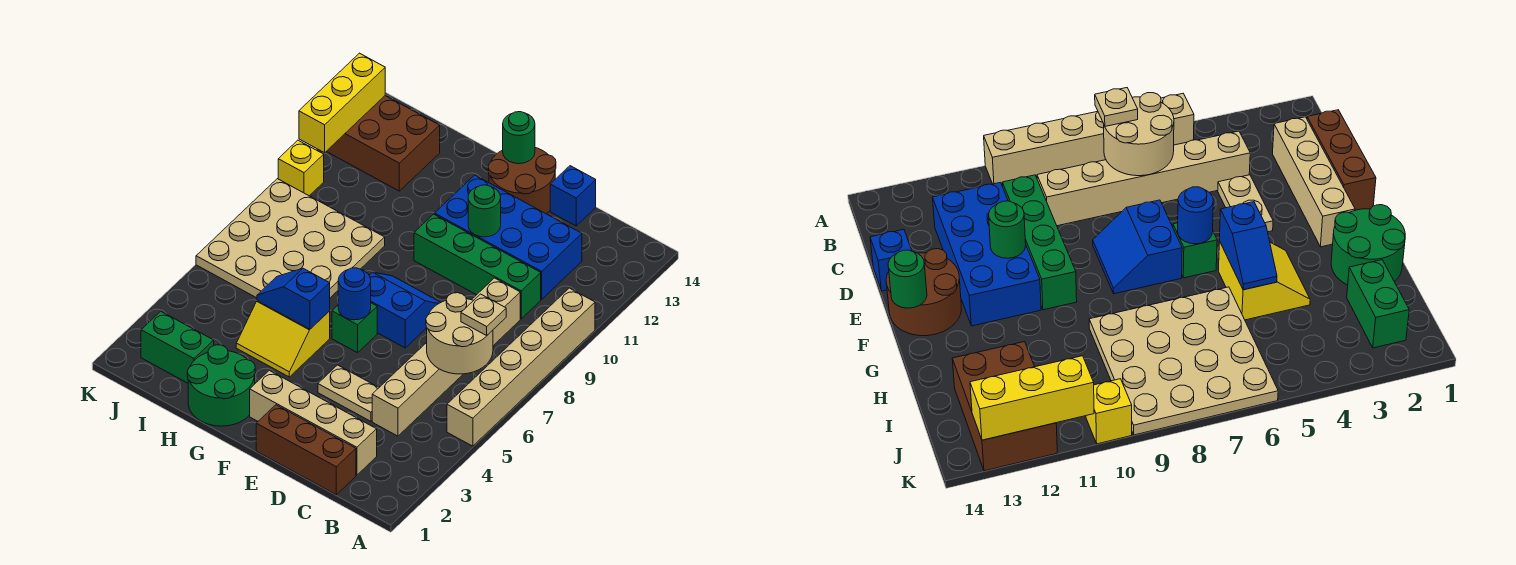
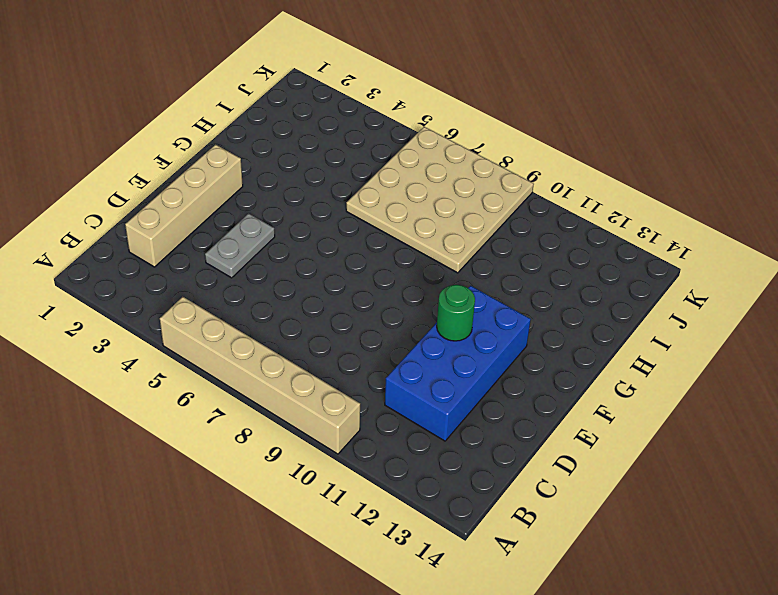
grey 1x2 plate [205,213,275,278] -> tan 1x2 plate [318,365,379,421]
none -> brown 1x3 brick [256,405,356,495]
none -> tan 1x6 brick [372,278,520,436]
none -> green 1x4 brick [414,214,541,319]

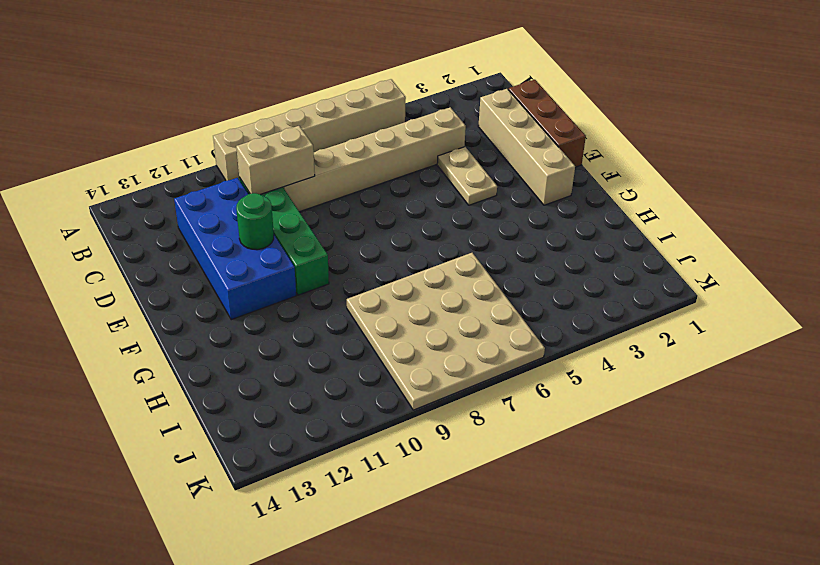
tan 1x2 brick [236,126,315,194] -> none
none -> blue 1x1 brick [550,166,596,226]
none -> blue 2x2 slope [369,272,441,348]
none -> brown 2x2 round brick [488,148,556,214]

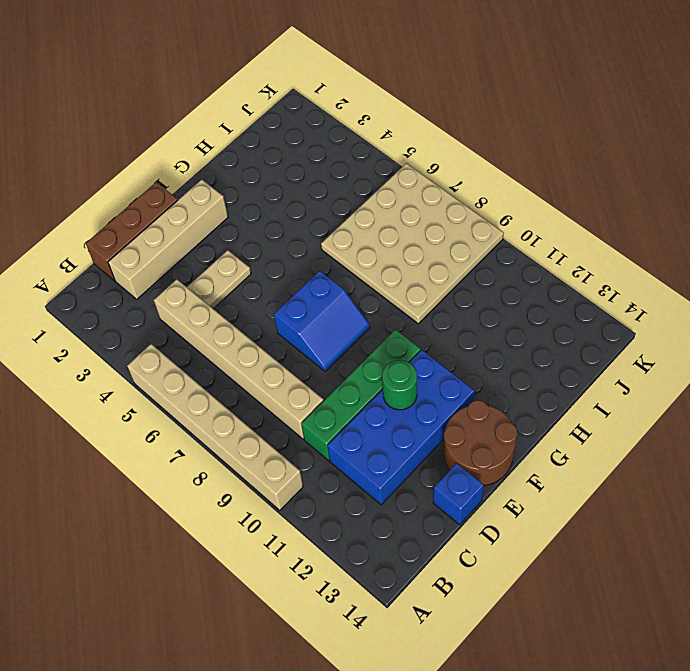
none -> green 1x1 brick [332,303,377,353]
none -> green 2x2 round brick [187,345,255,426]
none -> yellow 2x2 slope [236,301,330,377]

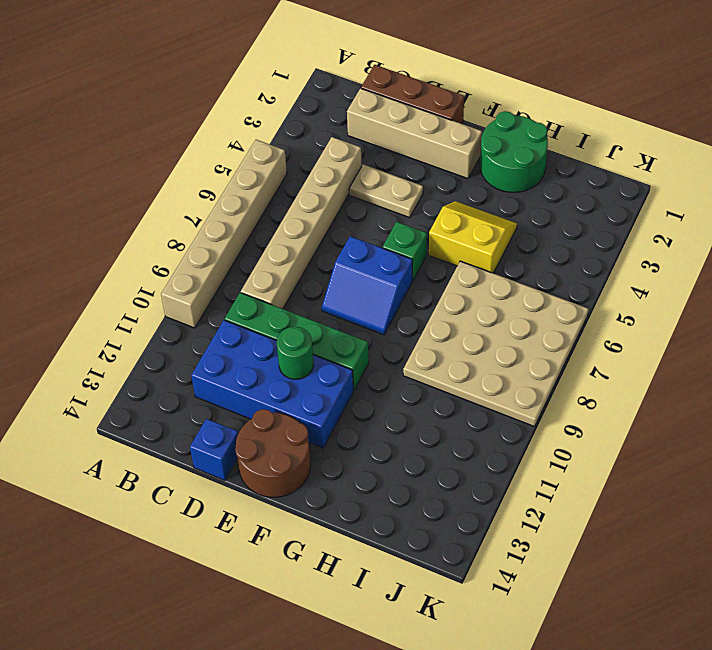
none -> green 1x2 brick [141,311,214,383]
none -> brown 2x3 brick [326,96,440,191]
none -> yellow 1x1 brick [278,140,324,196]

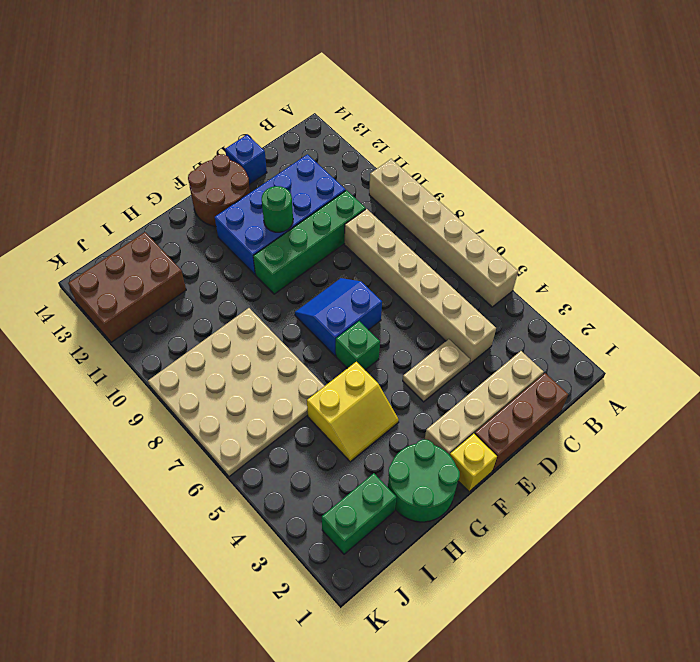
yellow 1x1 brick [450,434,497,492] -> yellow 1x1 brick moved to [278,140,324,196]
none -> tan 2x2 round brick [426,293,493,374]
none -> blue 1x1 round brick [338,268,371,320]
none -> green 1x1 round brick [503,112,535,164]

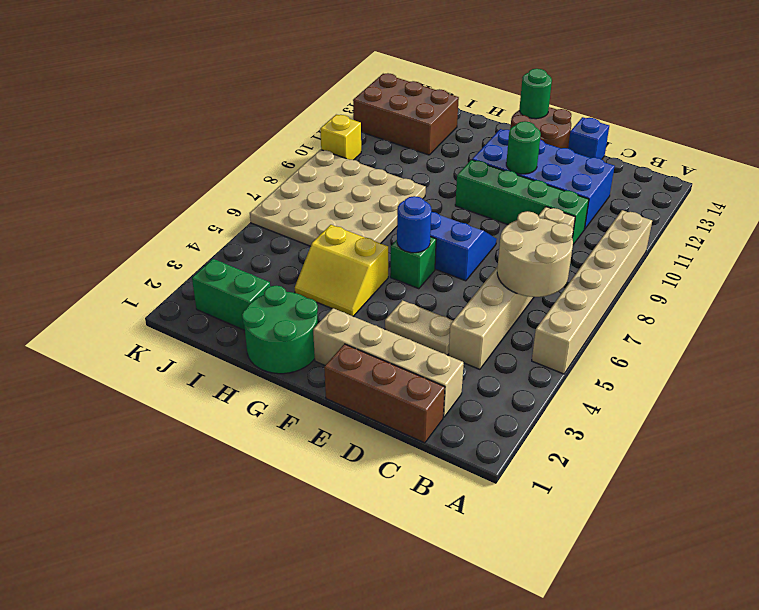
none -> blue 1x2 slope [257,268,330,329]
none -> yellow 1x3 brick [299,53,385,153]
none -> tan 1x1 plate [461,294,506,335]

